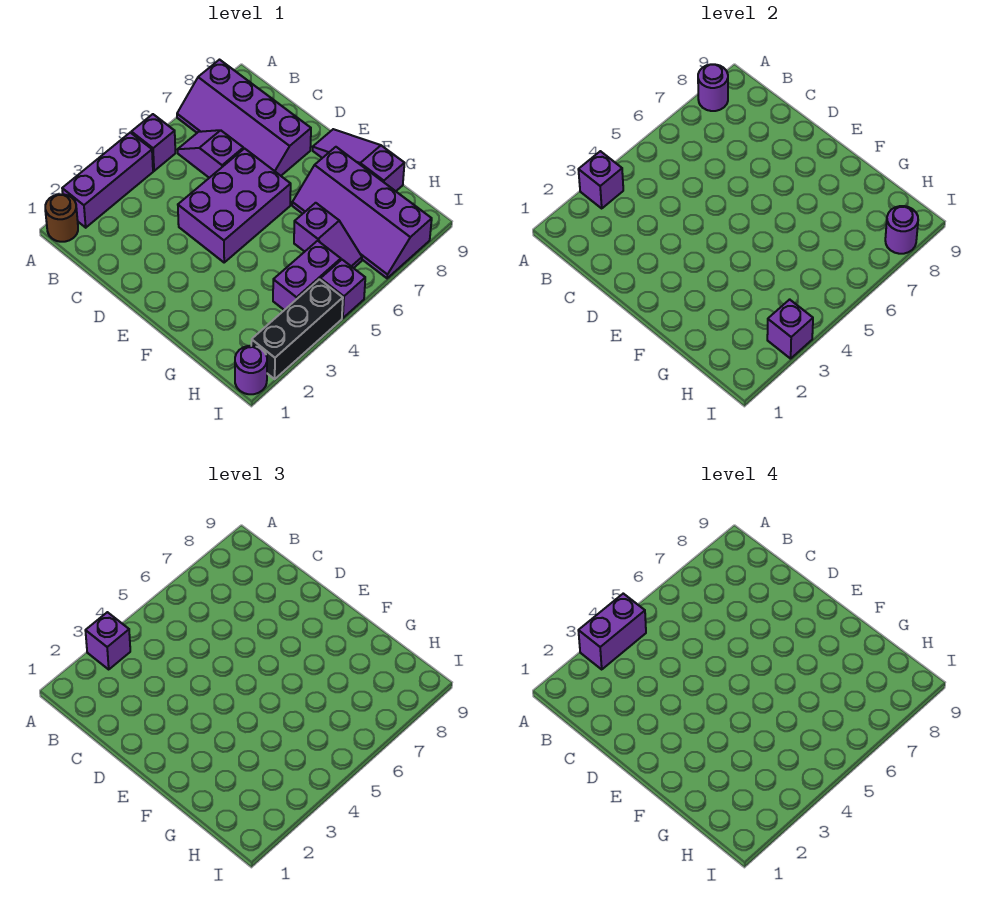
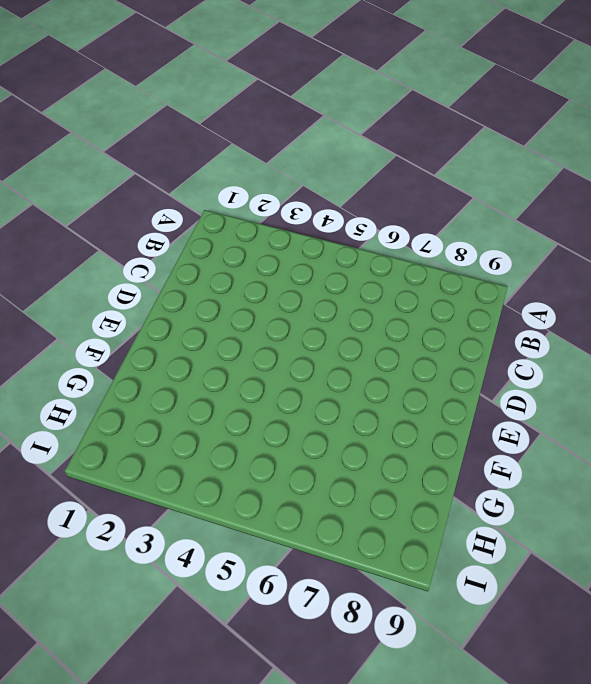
none -> brown 1x1 round brick [45,194,78,242]
none -> purple 1x3 brick [62,133,153,228]
none -> purple 1x1 brick [131,114,175,171]

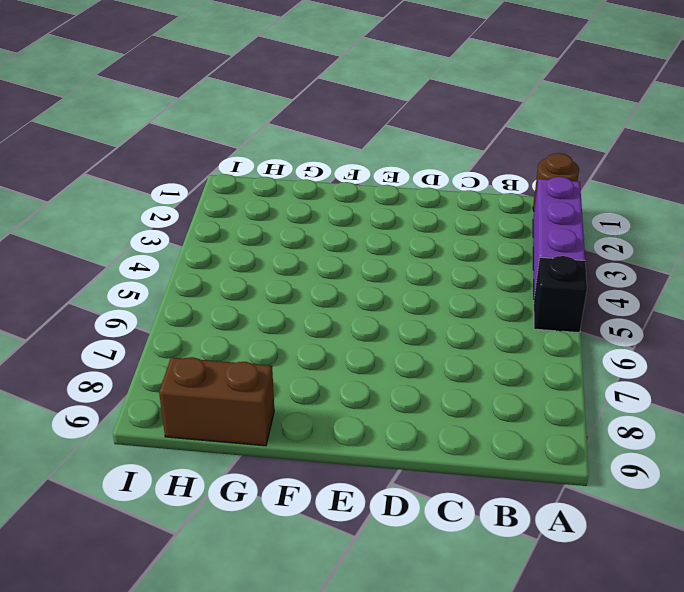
black 1x1 brick [534,256,587,333] -> purple 1x1 brick [131,114,175,171]
brown 1x2 brick [159,357,274,446] -> purple 1x3 slope [313,129,404,191]
none -> purple 2x4 slope [177,60,311,176]
none -> purple 1x2 slope [178,130,243,178]
none -> purple 2x3 brick [178,149,291,262]

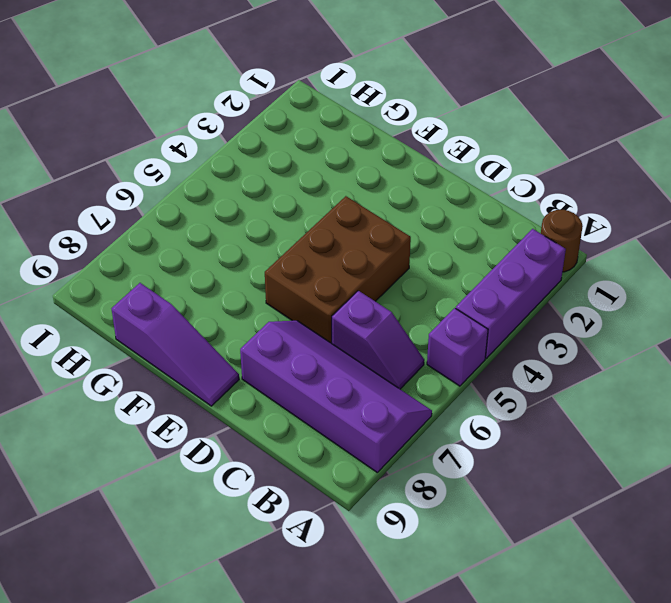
brown 2x3 brick [265,196,411,343] -> purple 2x3 brick [178,149,291,262]
none -> purple 2x4 slope [292,147,432,278]
none -> purple 1x2 slope [294,203,362,268]
none -> purple 1x2 brick [273,241,341,310]

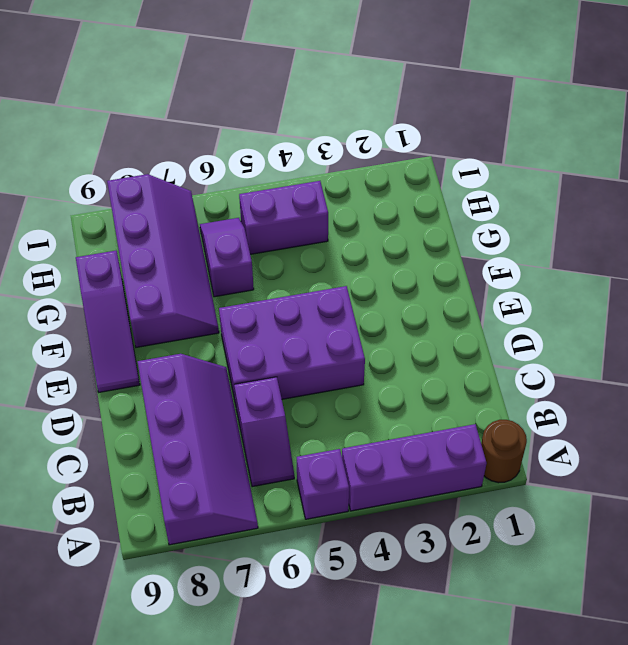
none -> purple 1x1 round brick [235,346,267,394]
none -> black 1x3 brick [251,279,343,379]
none -> purple 1x1 brick [320,260,365,318]

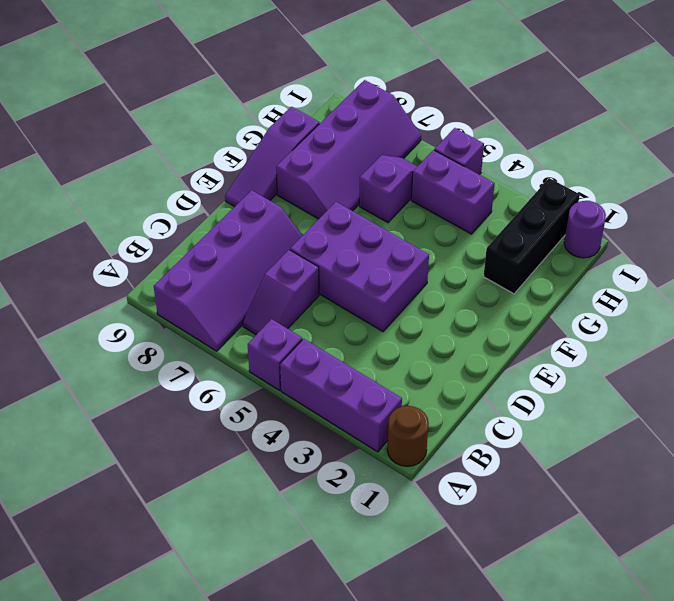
black 1x3 brick [484,178,580,294] -> black 1x3 brick turned to [251,279,343,379]
none -> purple 1x1 brick [578,151,623,208]
none -> purple 1x1 round brick [698,64,728,111]
none -> purple 1x1 brick [767,299,813,359]

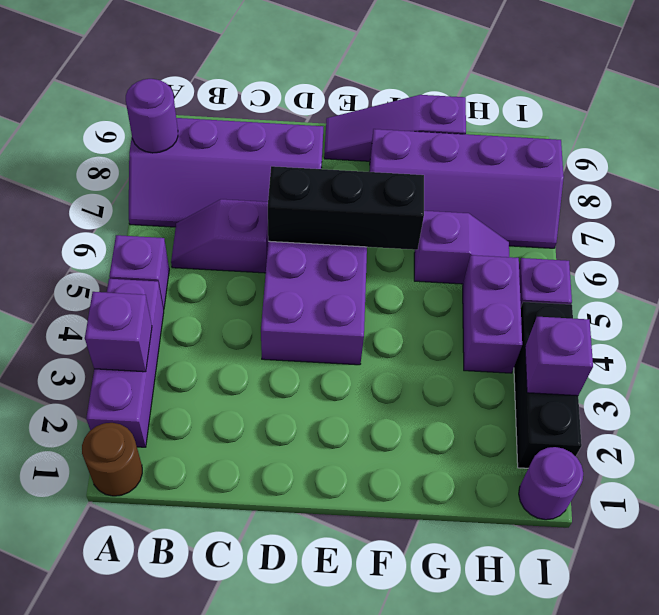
black 1x3 brick [268,166,424,250] -> none
none -> purple 1x1 round brick [885,206,918,254]
none -> purple 1x1 brick [85,612,130,669]
none -> purple 1x2 brick [578,594,646,669]

